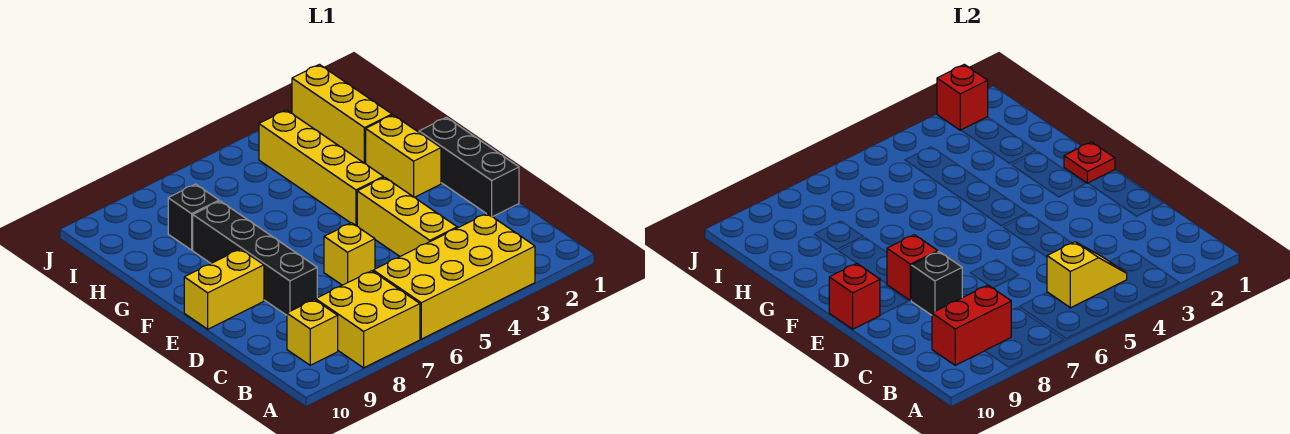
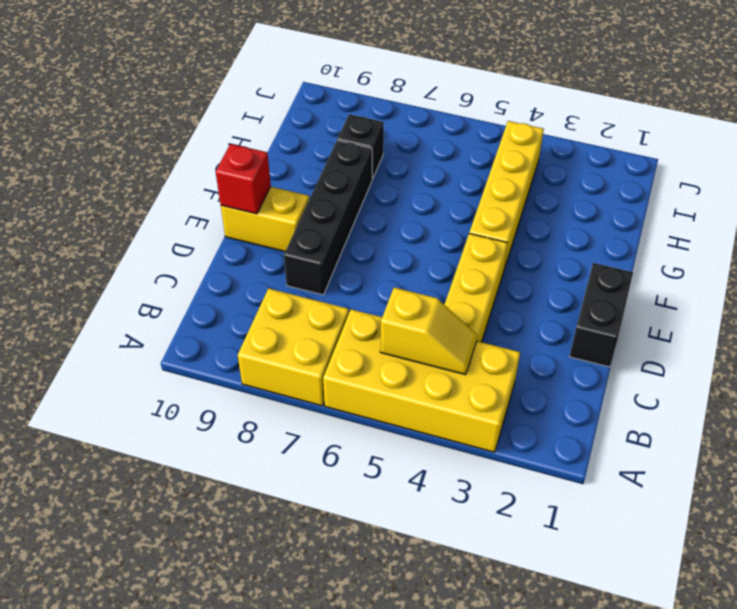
black 1x2 brick [569,263,633,367] -> black 1x3 brick [419,117,519,217]
none -> yellow 1x1 brick [287,300,338,365]
none -> yellow 1x1 brick [324,223,375,285]
none -> yellow 1x2 brick [366,115,441,197]

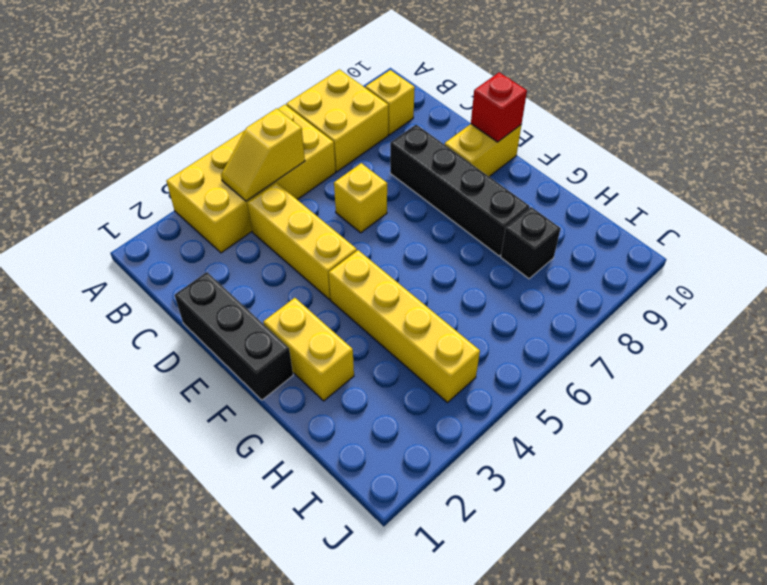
none -> yellow 1x3 brick [292,64,392,164]
none -> red 1x2 brick [932,285,1011,365]
none -> black 1x1 brick [911,252,962,315]

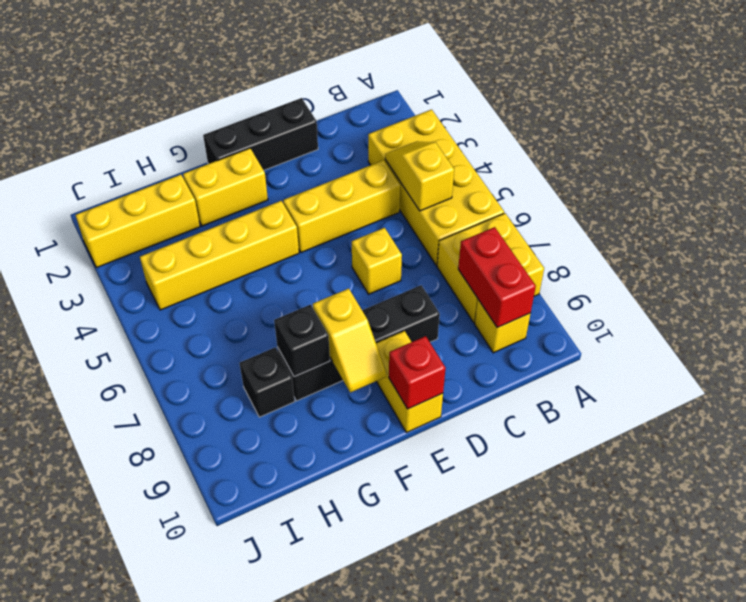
yellow 1x2 slope [313,289,386,393] -> none
black 1x1 brick [274,305,330,377] -> black 1x1 brick moved to [911,252,962,315]
none -> red 1x1 brick [887,235,938,301]
none -> red 1x1 plate [1064,142,1115,183]
none -> red 1x1 brick [937,64,988,130]

